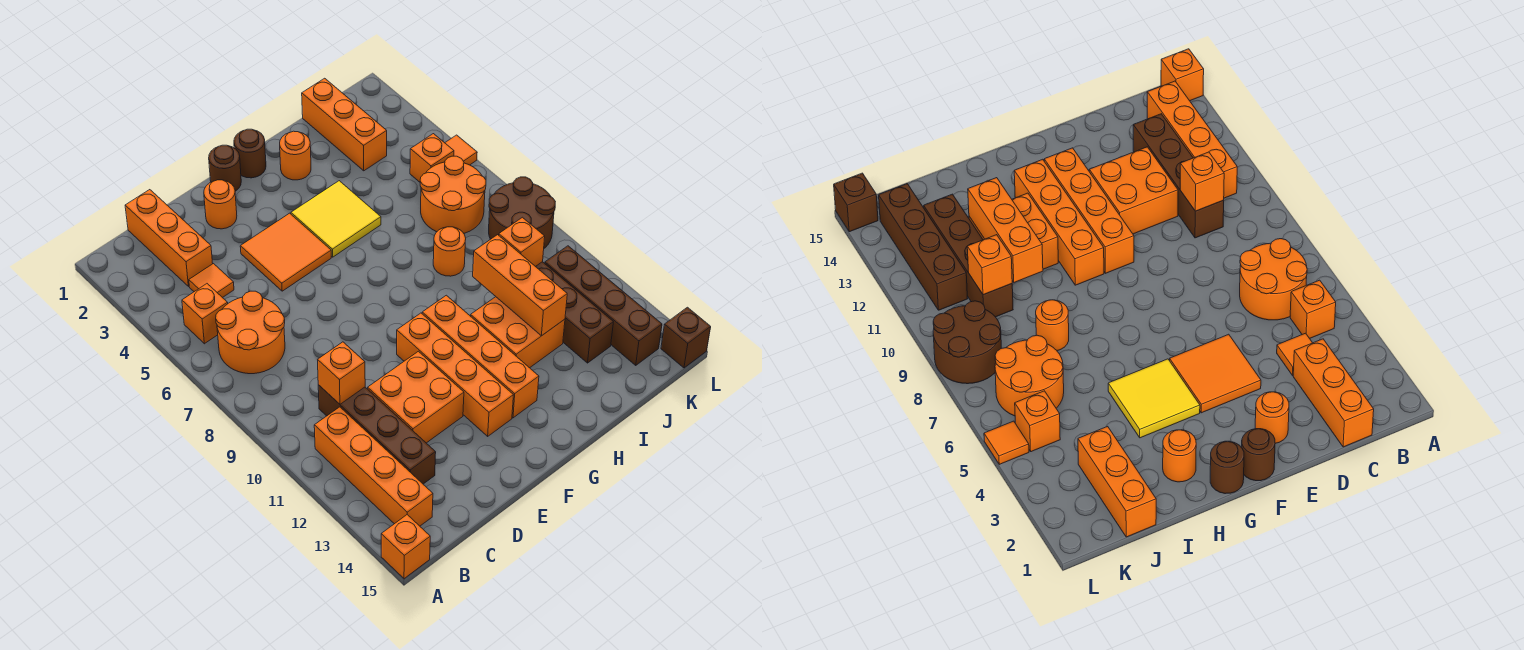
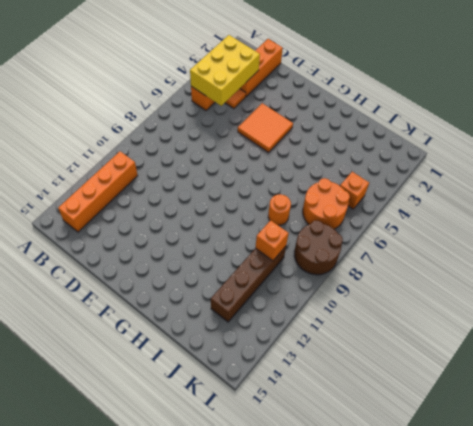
yellow 2x3 brick [190,35,260,106] -> none
none -> orange 1x1 brick [381,515,430,579]
none -> orange 2x2 round brick [216,291,285,374]
none -> brown 1x4 brick [318,385,436,484]

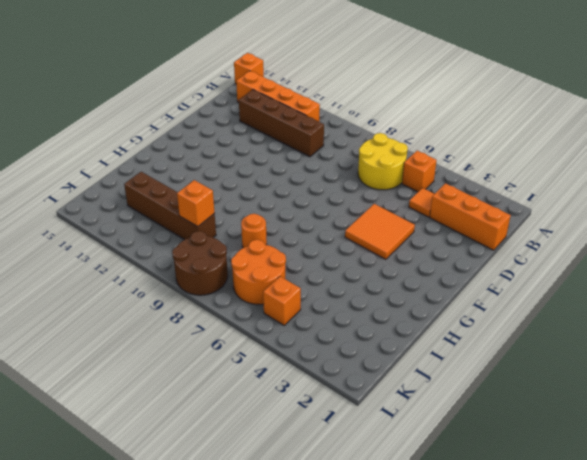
yellow 2x2 round brick [358,133,408,190] -> orange 2x2 round brick [216,291,285,374]
none -> orange 2x2 brick [368,351,464,443]
none -> orange 1x1 round brick [204,180,237,229]
none -> brown 1x1 round brick [209,145,241,191]

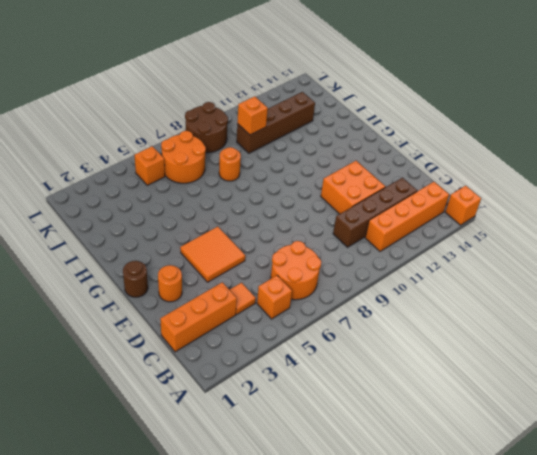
none -> orange 1x4 brick [397,313,513,436]
none -> brown 1x1 round brick [234,129,266,178]
none -> yellow 2x2 tile [291,181,381,257]

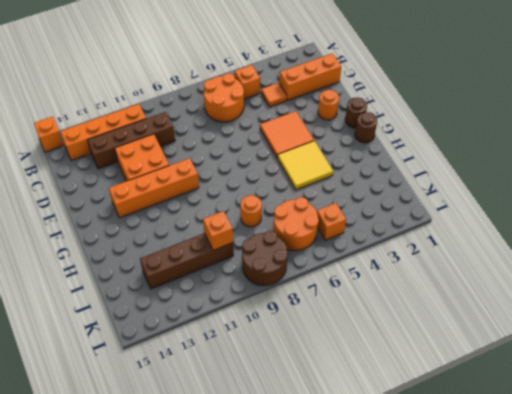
none -> orange 1x4 brick [422,295,539,418]
none -> orange 1x1 round brick [280,131,311,180]
none -> orange 2x2 brick [471,297,565,368]

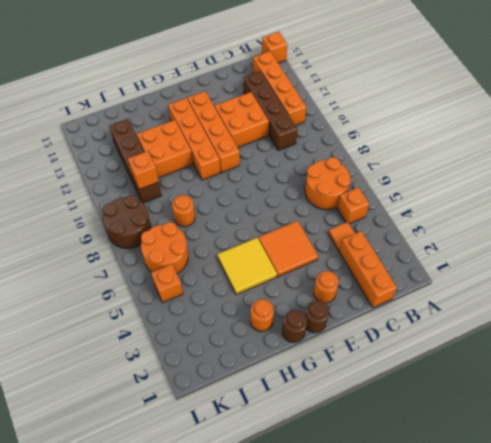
none -> orange 1x3 brick [302,78,387,171]
none -> brown 1x4 brick [545,246,662,365]
none -> orange 1x1 tile [445,135,477,165]

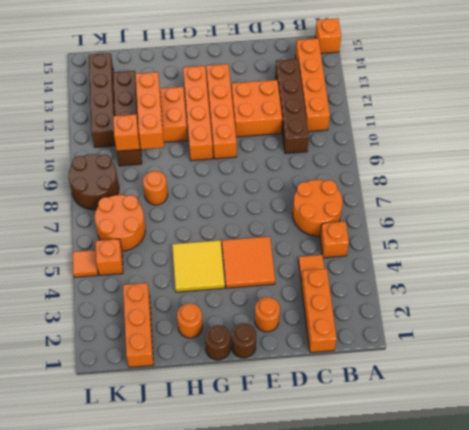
none -> brown 1x1 brick [661,307,711,368]
none -> orange 1x1 brick [318,342,365,404]

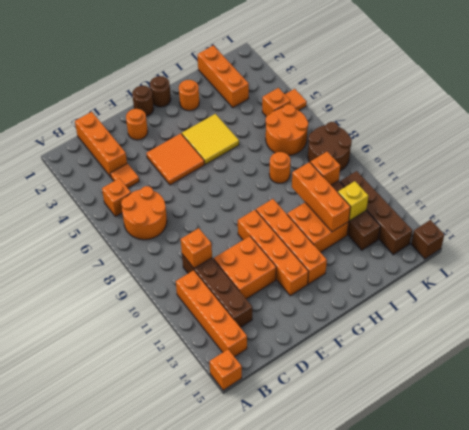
yellow 1x1 brick [338,181,368,221] -> none

